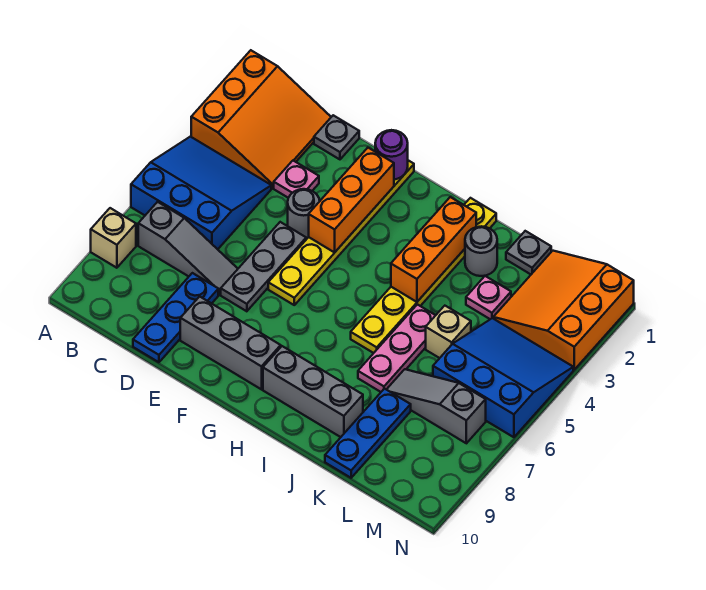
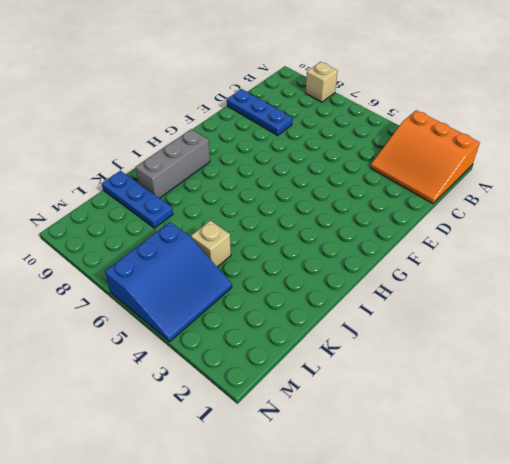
none -> blue 3x3 slope [131,137,271,249]
none -> grey 1x3 slope [138,202,238,295]
none -> grey 1x1 plate [314,115,359,159]

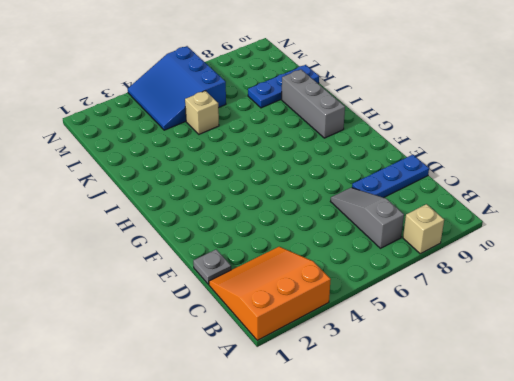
none -> blue 3x3 slope [131,137,271,249]
none -> pink 1x1 plate [274,160,319,198]
none -> grey 1x1 round brick [288,189,320,238]

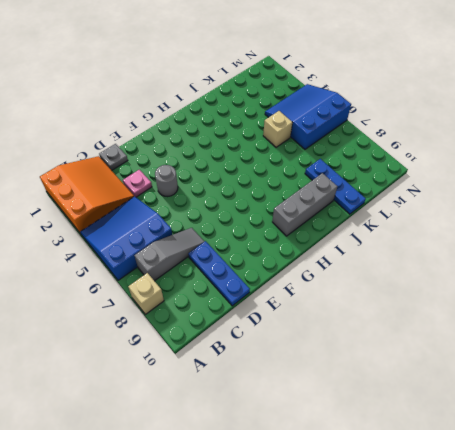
none -> grey 1x3 plate [221,222,306,311]
none -> grey 1x3 brick [180,297,281,389]
none -> yellow 1x6 plate [268,160,414,305]

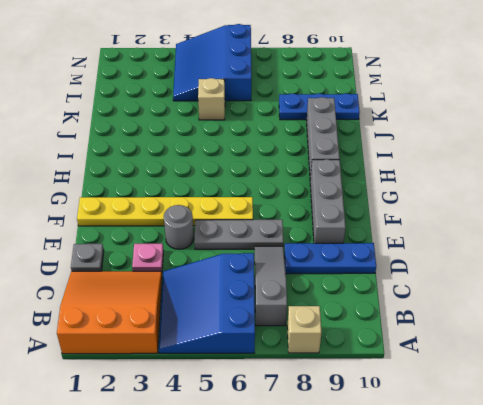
none -> yellow 1x6 plate [351,198,496,353]
none -> grey 1x1 round brick [465,226,497,276]
none -> pink 1x3 plate [358,305,436,392]

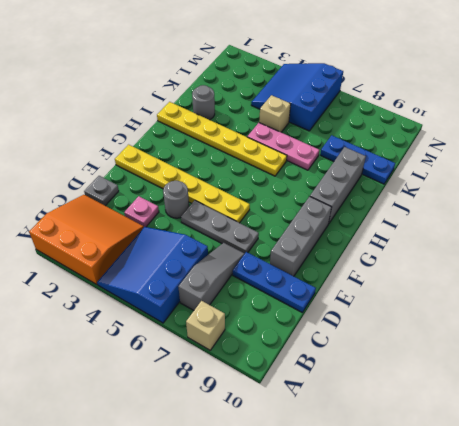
none -> grey 1x1 plate [506,231,551,274]
none -> pink 1x1 plate [466,276,511,319]
none -> grey 1x3 slope [386,369,486,443]

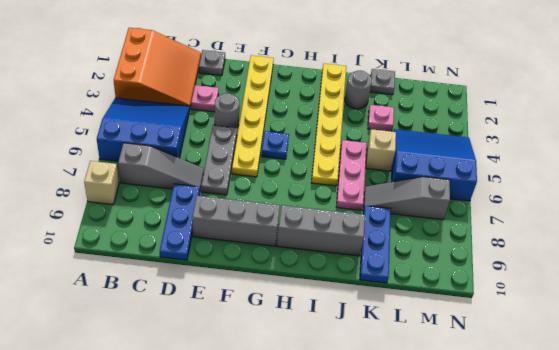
blue 1x1 plate [261,131,289,159] -> none
none -> orange 3x3 slope [493,251,634,370]
none -> purple 1x1 round brick [375,130,408,179]
none -> orange 1x3 brick [309,148,394,252]

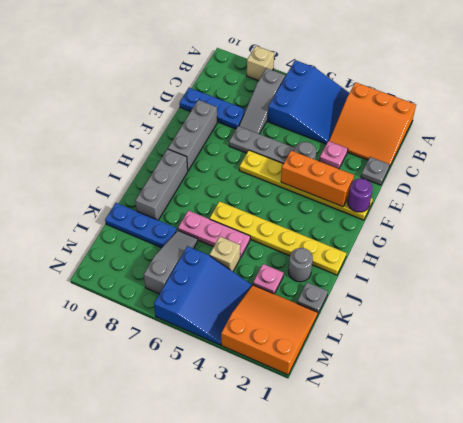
none -> orange 1x3 brick [391,197,476,302]

